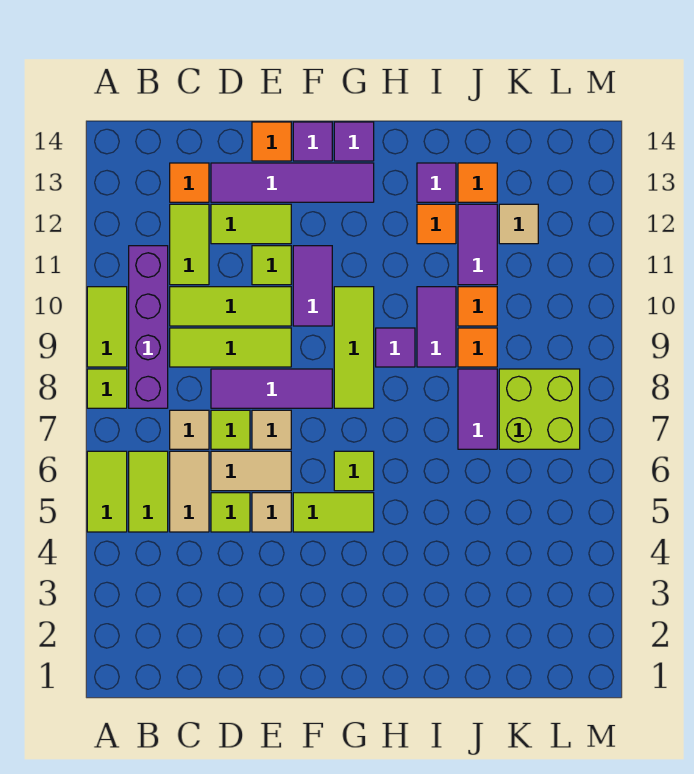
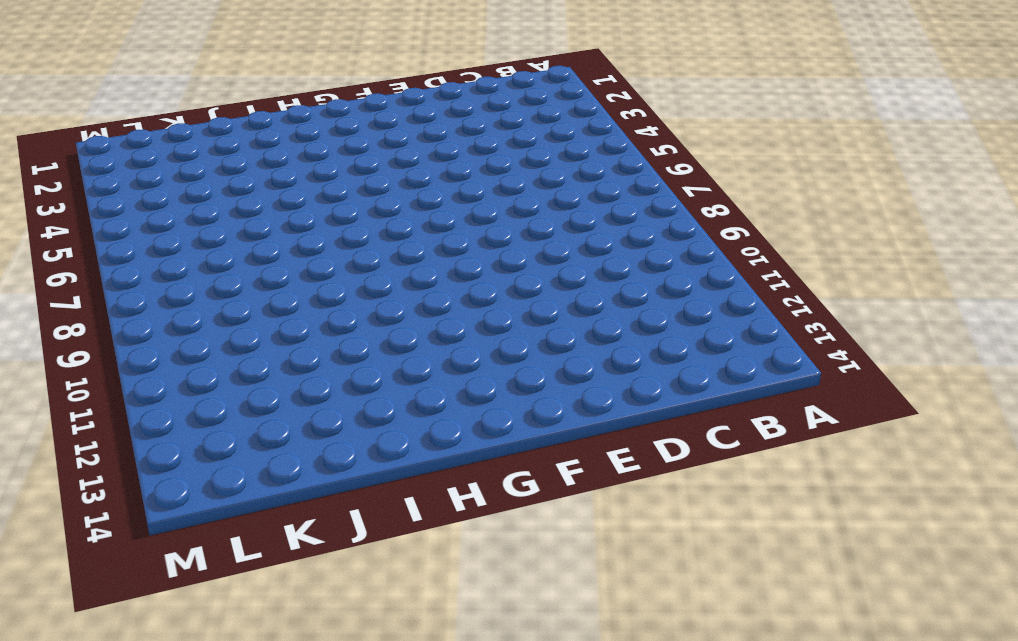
none -> lime 1x2 tile [87,451,127,532]
none -> lime 1x1 tile [87,369,127,408]
none -> lime 1x2 tile [87,287,127,367]
none -> lime 1x2 tile [129,451,168,532]

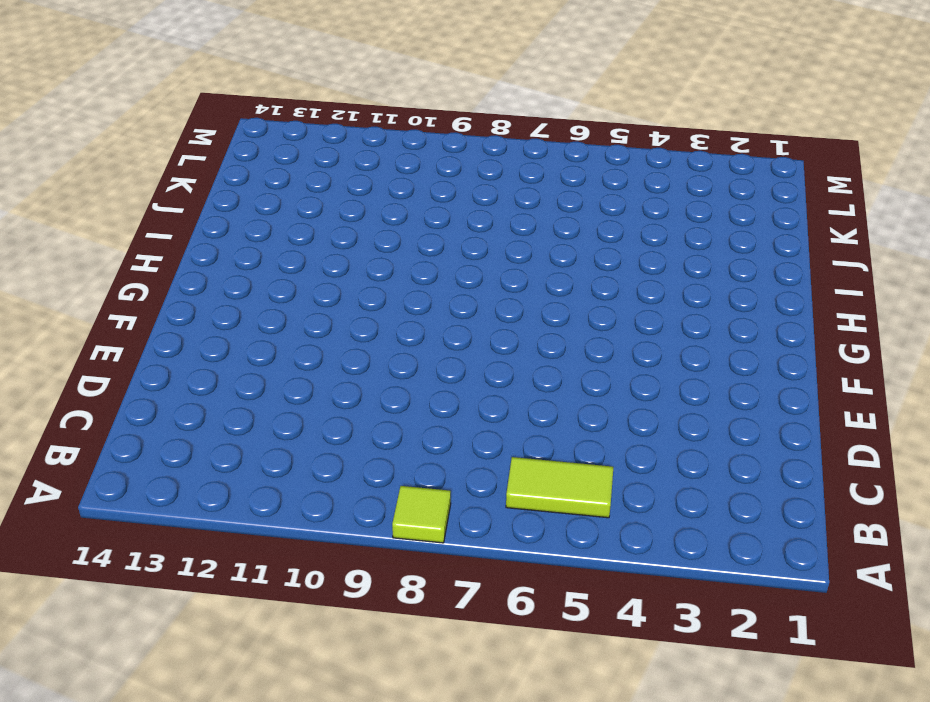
none -> lime 1x2 tile [87,451,127,532]
none -> lime 1x2 tile [87,287,127,367]
none -> purple 1x4 brick [129,246,168,408]
none -> tan 1x2 tile [170,451,209,532]

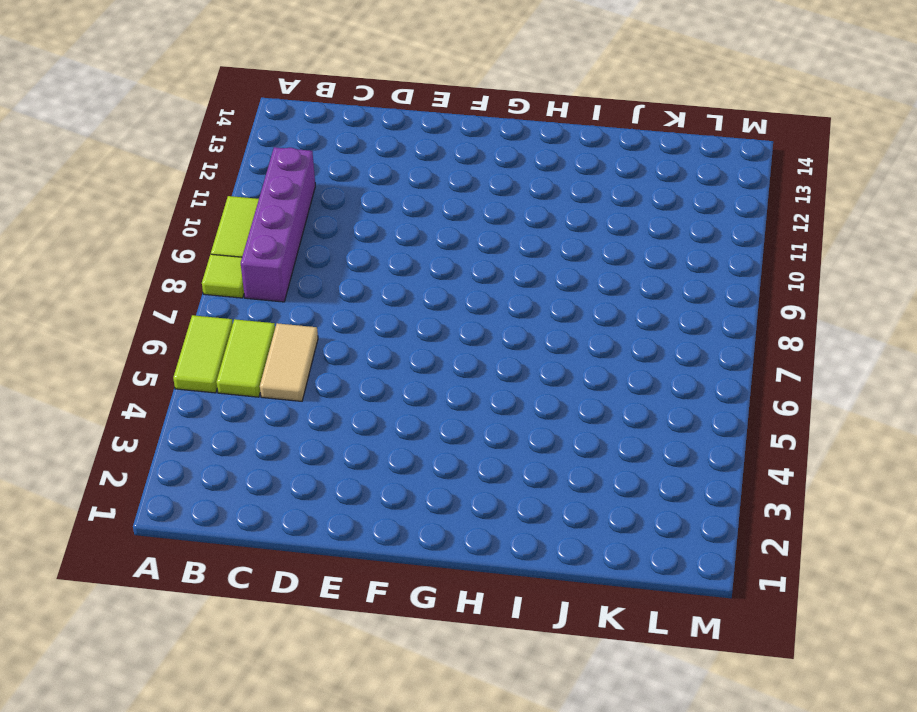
none -> tan 1x1 tile [170,410,209,449]
none -> lime 1x3 tile [170,328,291,367]
none -> lime 1x3 tile [170,287,291,326]
none -> lime 1x2 tile [170,204,209,285]

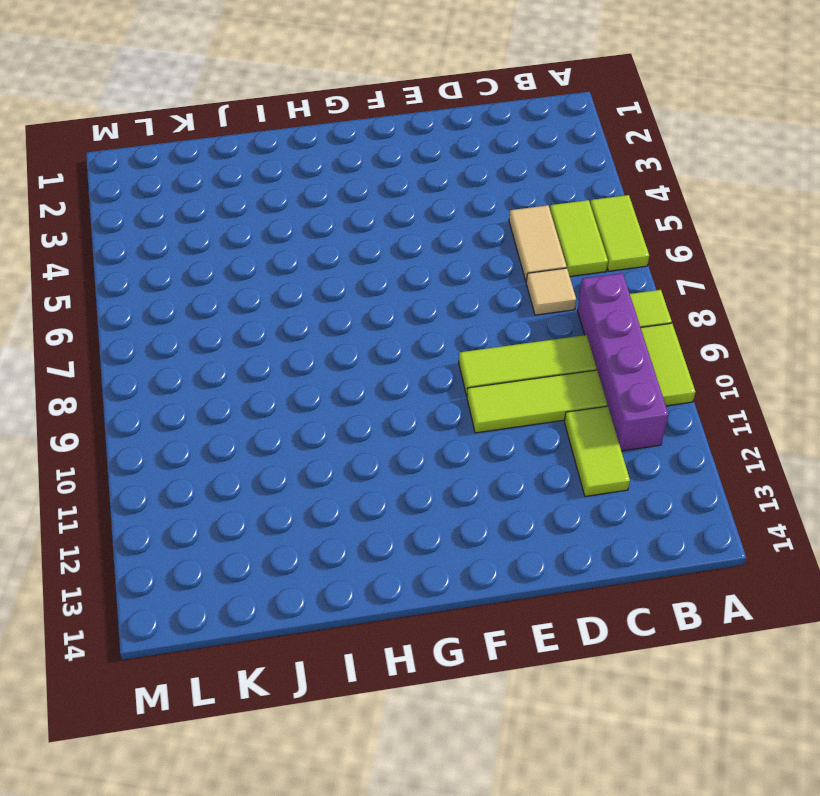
none -> orange 1x1 tile [170,163,209,202]
none -> lime 1x1 tile [211,493,250,532]
none -> tan 1x2 tile [211,451,291,491]
none -> lime 1x1 tile [211,410,250,449]

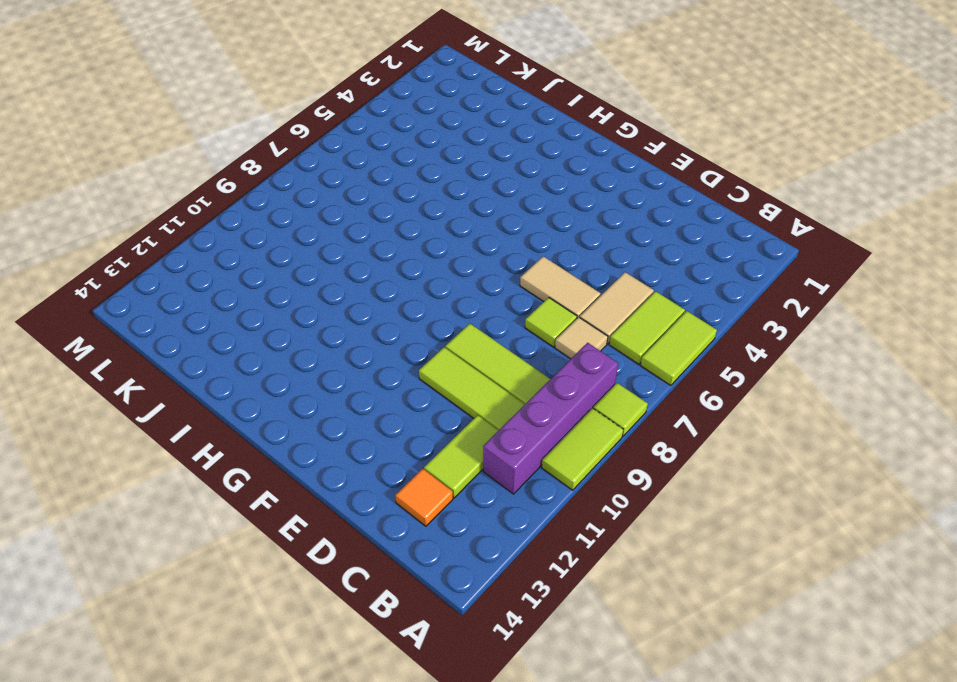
none -> lime 1x1 tile [211,493,250,532]
none -> purple 1x3 tile [211,369,332,408]
none -> lime 1x2 tile [211,204,291,244]
none -> purple 1x4 tile [211,163,374,202]

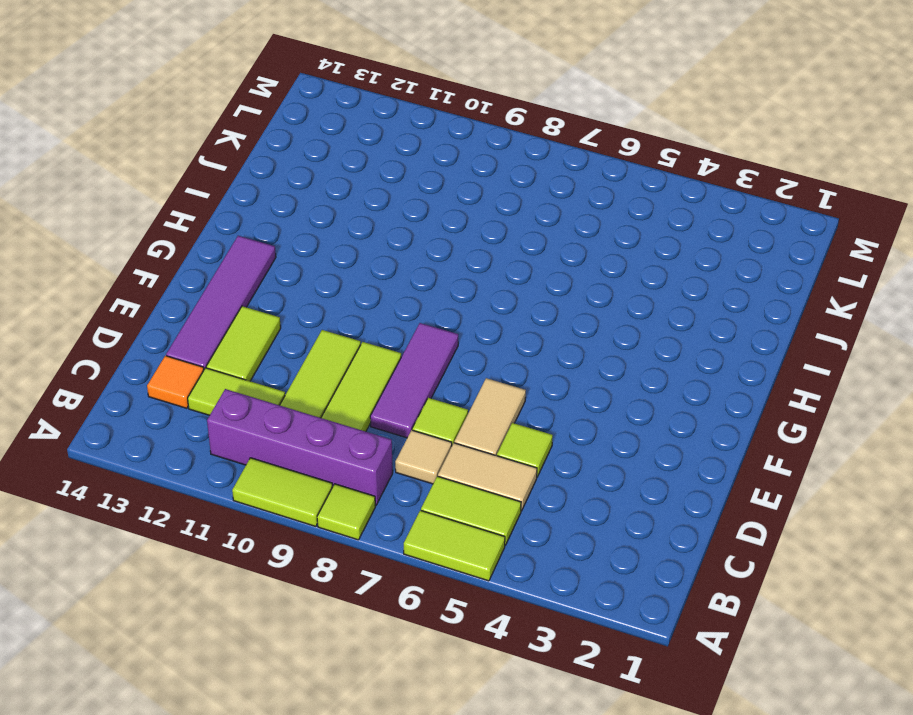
none -> tan 1x1 tile [252,493,291,532]
none -> tan 1x1 tile [252,410,291,449]
none -> lime 1x1 tile [252,246,291,285]
none -> orange 1x1 tile [252,122,291,161]

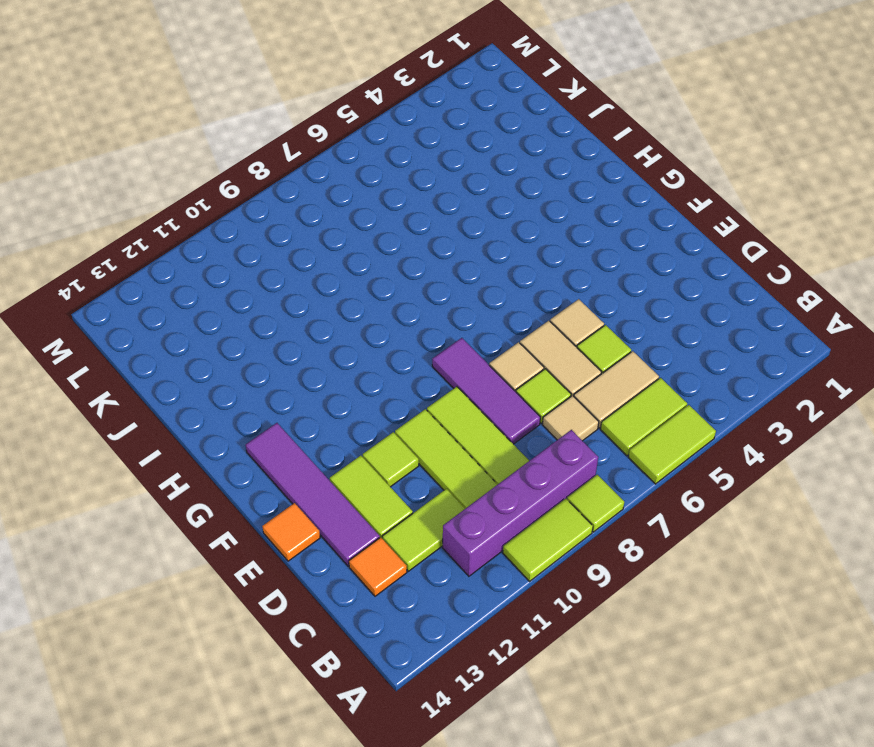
none -> lime 1x2 tile [293,493,374,532]
none -> purple 1x2 tile [293,246,332,326]
none -> purple 1x1 tile [293,122,332,161]
none -> lime 1x1 tile [334,451,374,491]

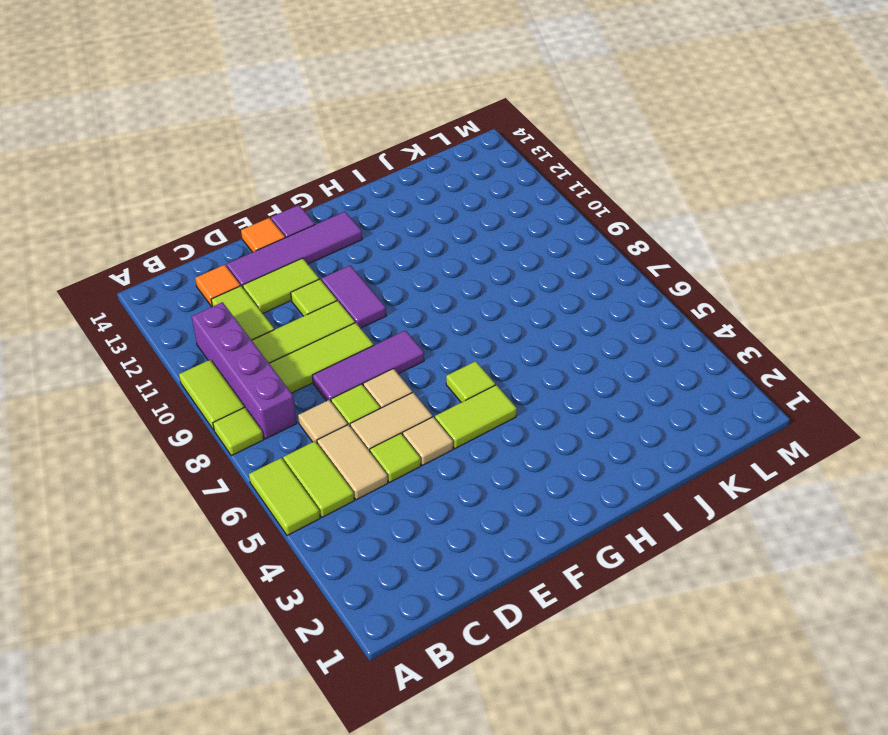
none -> lime 1x3 tile [334,287,374,408]
none -> purple 1x1 tile [334,122,374,161]
none -> purple 1x1 tile [376,328,415,367]
none -> purple 1x2 tile [417,287,456,367]

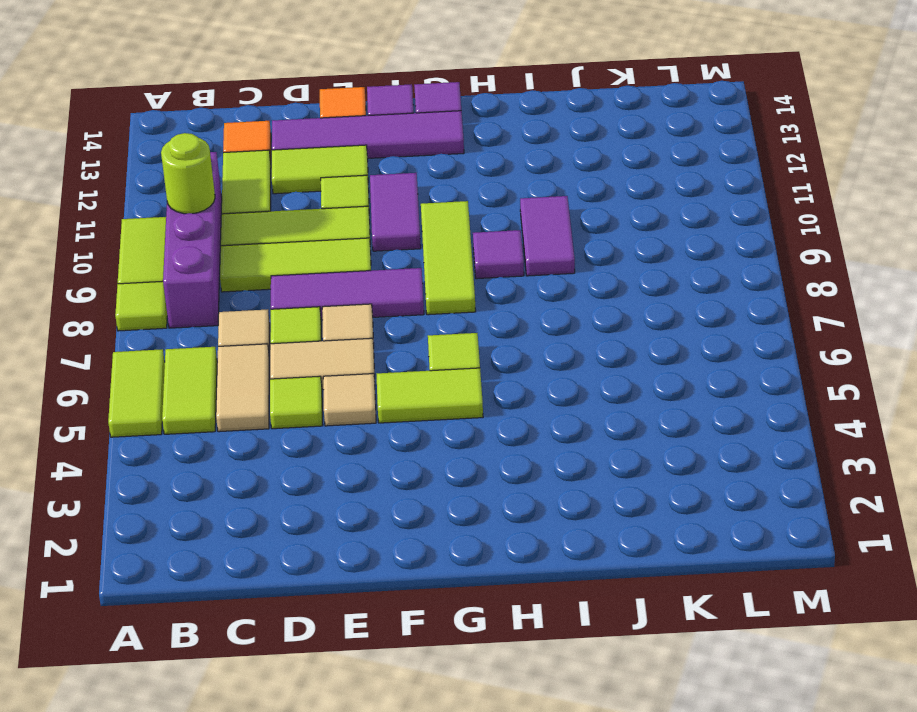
lime 1x1 round brick [161,133,215,214] -> none
none -> orange 1x1 tile [417,204,456,244]
none -> purple 1x1 tile [417,163,456,202]
none -> purple 1x2 tile [458,369,497,449]
none -> orange 1x1 tile [458,328,497,367]

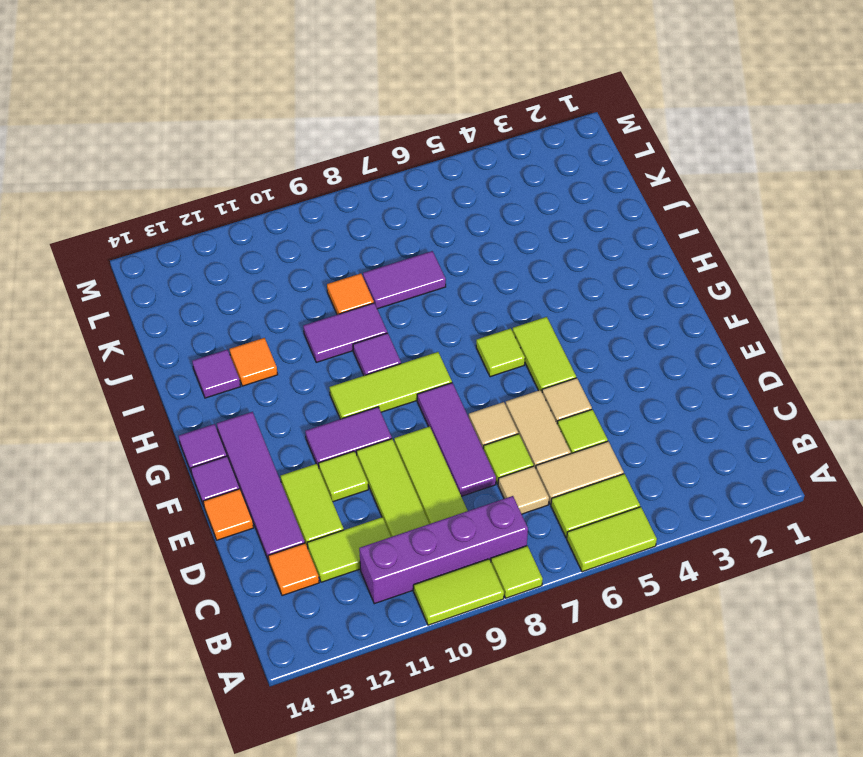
none -> orange 1x1 tile [458,287,497,326]
none -> purple 1x2 tile [458,204,497,285]
none -> orange 1x1 tile [458,163,497,202]
none -> lime 2x2 brick [499,369,580,449]

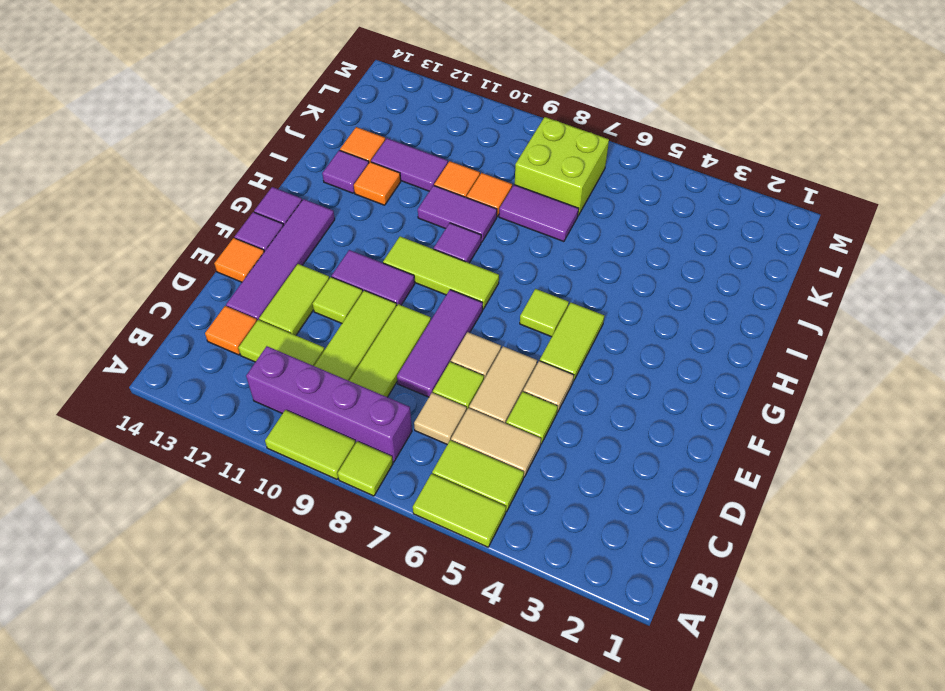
none -> tan 1x1 tile [499,204,538,244]

